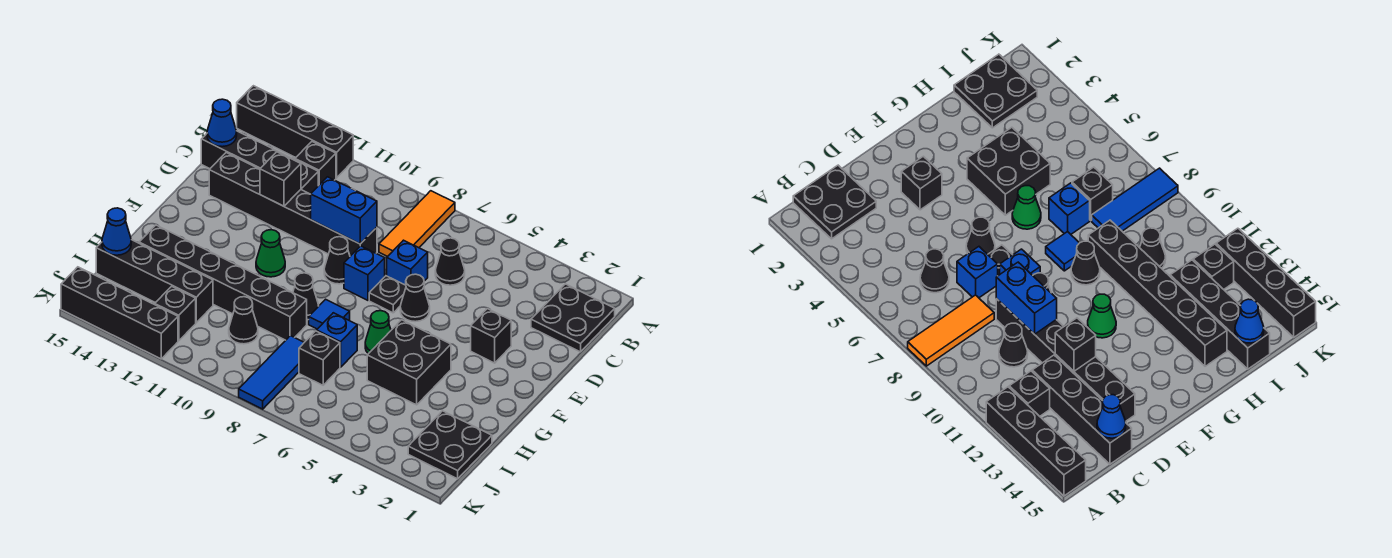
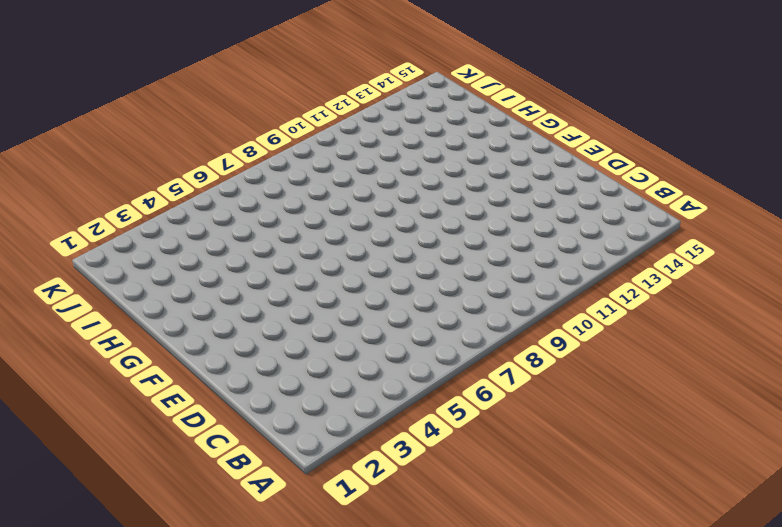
none -> orange 1x3 tile [379,191,455,257]
none -> black 1x4 brick [237,86,353,178]
none -> black 2x2 plate [531,284,615,352]
none -> black 1x1 brick [295,142,336,186]

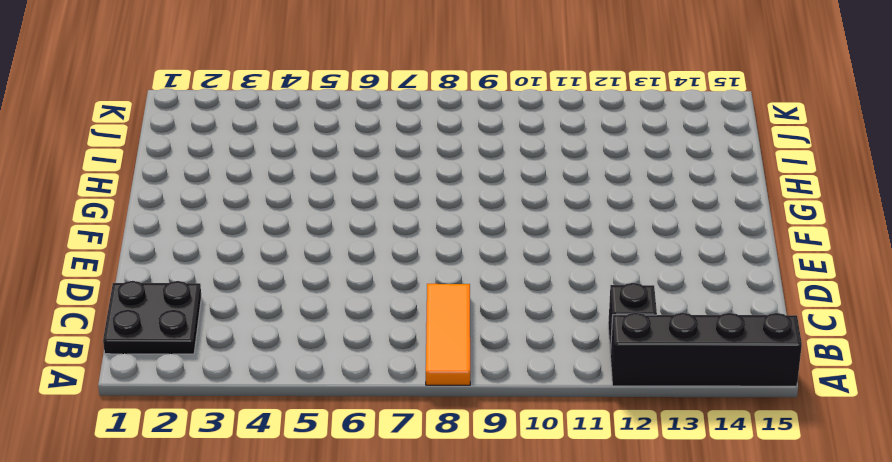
none -> black 1x1 cone [435,238,465,285]
none -> black 1x1 cone [999,323,1028,367]
none -> black 1x4 brick [201,131,318,194]
none -> blue 1x1 brick [387,240,428,285]

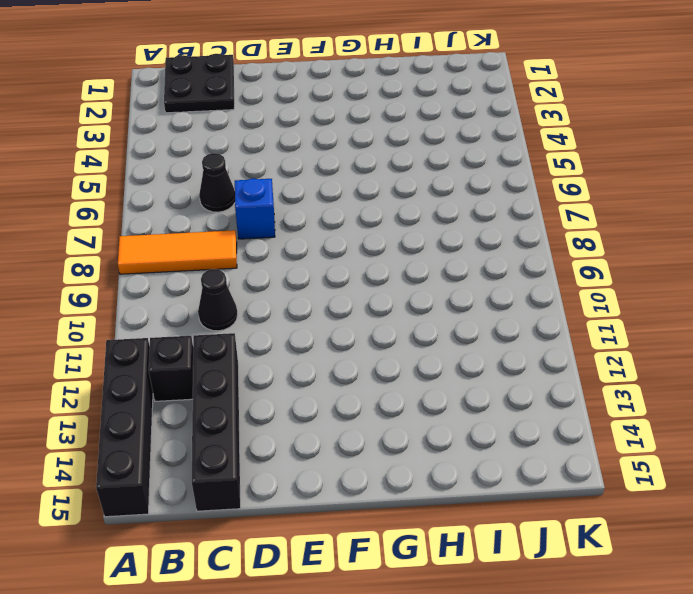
none -> black 1x6 brick [209,153,377,256]
none -> black 1x1 brick [471,309,511,363]
none -> black 1x1 cone [400,274,430,322]
none -> black 1x1 plate [369,276,406,313]

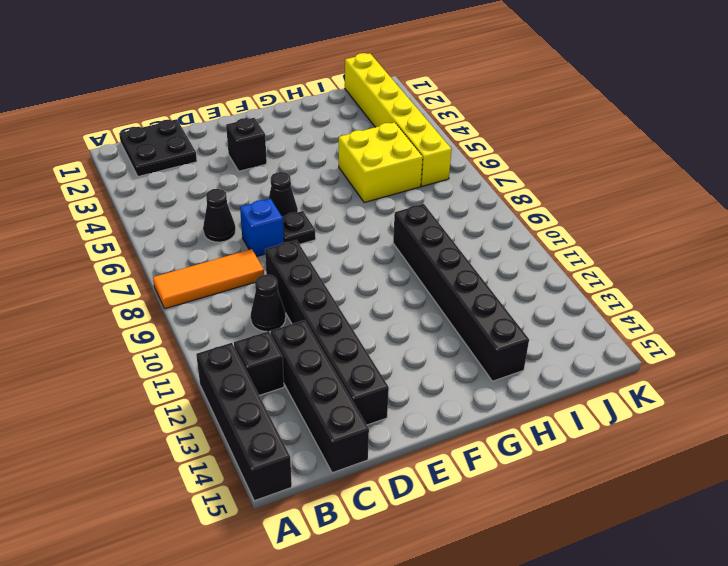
yellow 2x2 brick [339,122,423,203] -> black 2x2 brick [367,320,451,405]
yellow 1x6 brick [345,53,452,186] -> black 2x2 plate [408,411,492,479]
none -> blue 1x1 brick [344,246,385,300]
none -> black 1x1 cone [324,237,350,284]
none -> green 1x1 cone [256,230,285,277]
none -> green 1x1 cone [365,311,391,354]

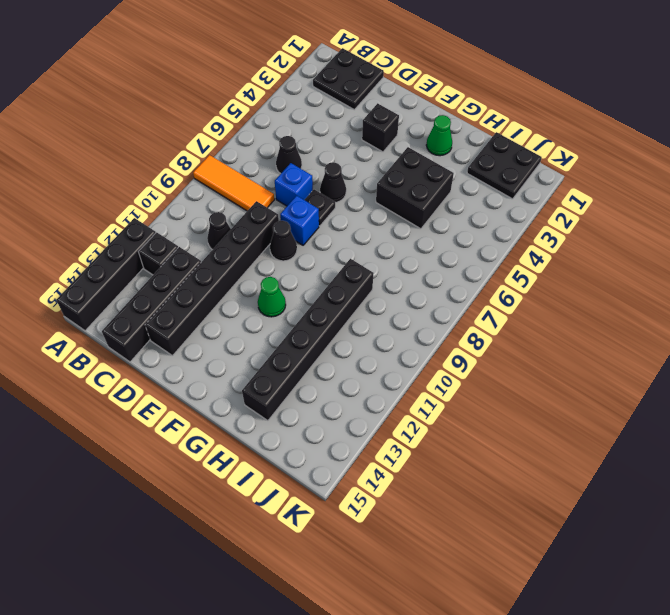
green 1x1 cone [426,115,452,156] -> green 1x1 cone moved to [365,311,391,354]
none -> blue 1x1 tile [309,299,350,329]
none -> black 1x1 cone [293,273,319,320]
none -> blue 1x1 brick [317,313,357,367]
none -> black 1x1 brick [299,331,340,385]

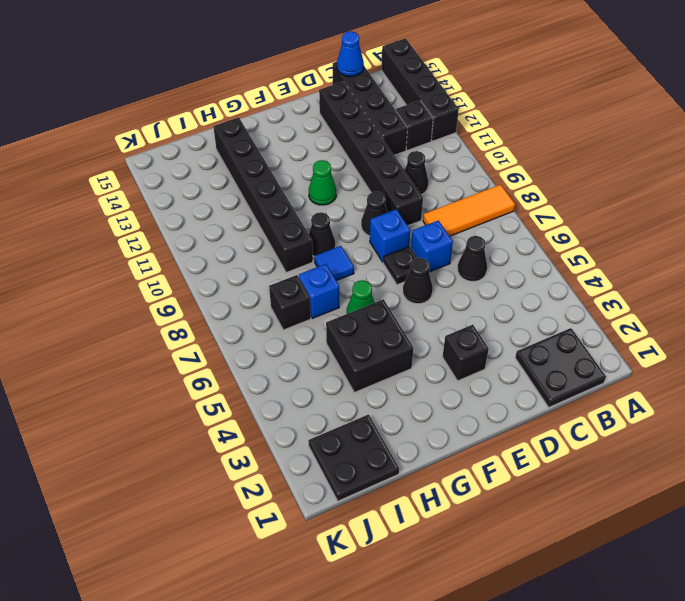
none -> blue 1x3 tile [239,336,304,409]
none -> black 1x1 cone [229,297,258,344]
none -> black 1x4 brick [96,240,213,323]
none -> black 1x1 brick [155,286,196,341]

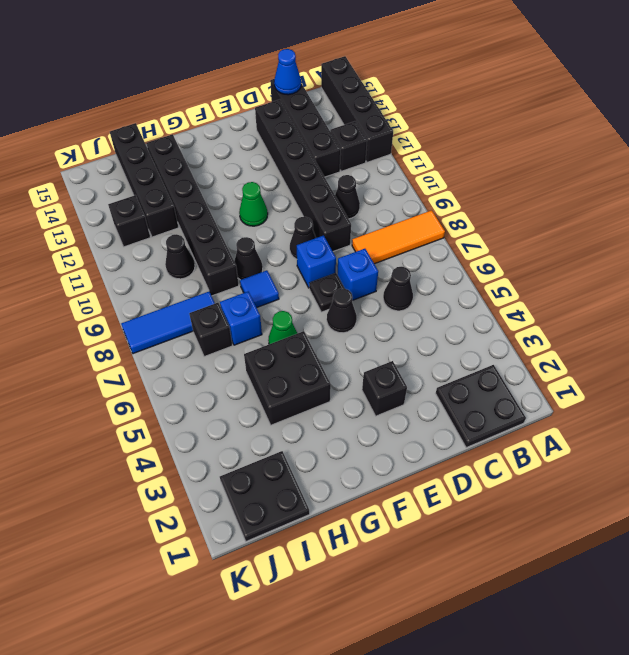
none -> black 1x4 brick [61,267,178,359]
none -> blue 1x2 brick [311,177,377,244]
none -> black 1x1 brick [260,152,301,206]
none -> blue 1x1 cone [102,208,131,255]

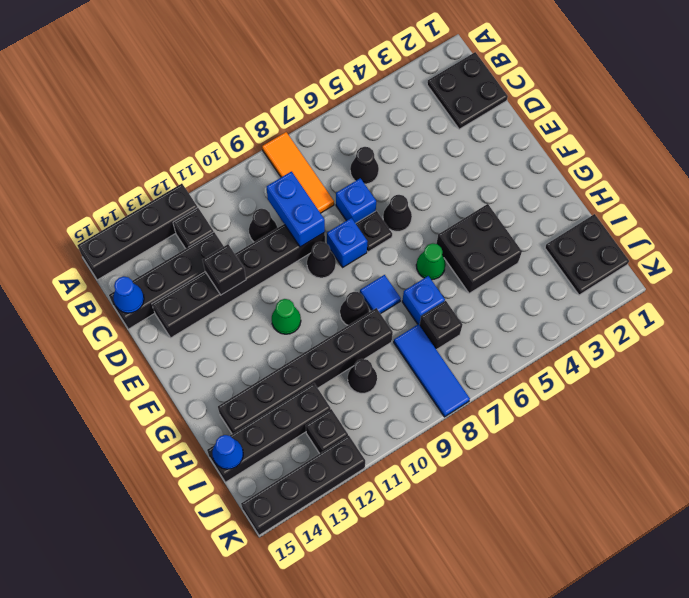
blue 1x2 brick [267,171,325,247] -> blue 1x2 brick turned to [311,177,377,244]
none -> black 1x1 brick [471,309,511,363]

